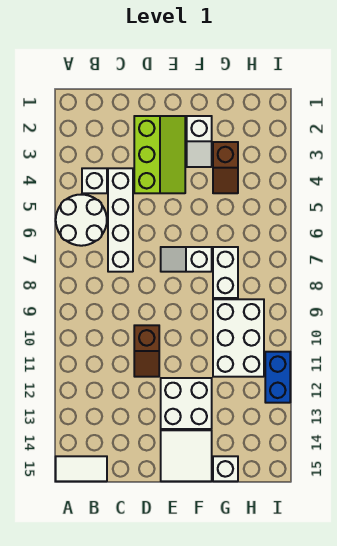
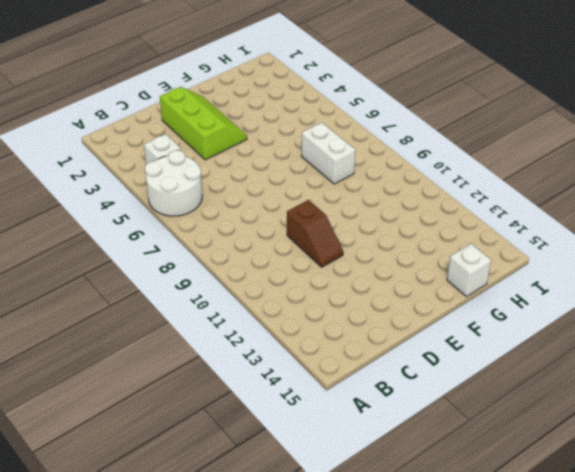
none -> white 1x2 tile [56,456,107,481]
none -> white 1x4 brick [108,168,133,272]
none -> white 1x2 slope [161,247,212,272]

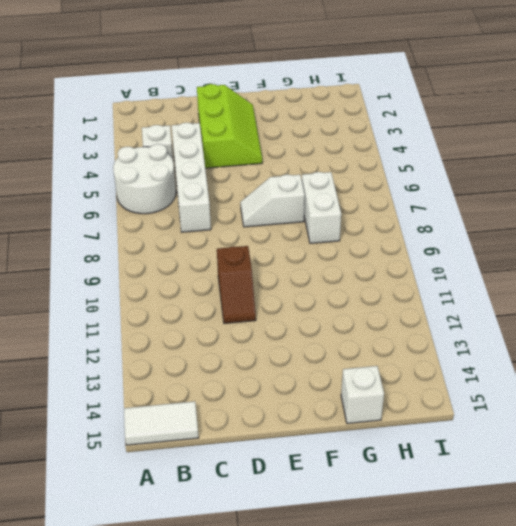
none -> white 2x2 brick [161,378,212,429]
none -> white 2x2 tile [161,430,212,481]
none -> white 1x2 slope [187,116,212,167]

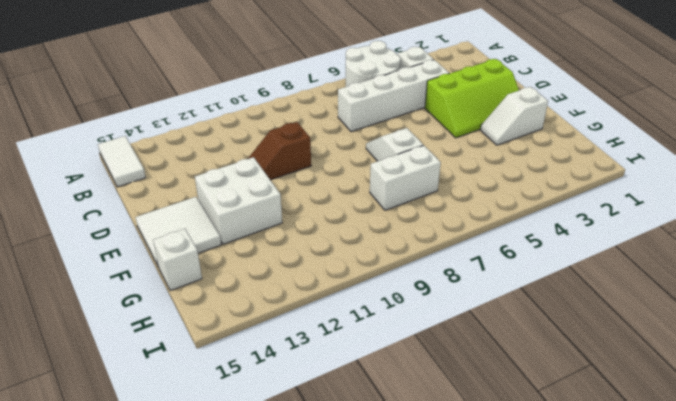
none -> brown 1x2 slope [213,142,238,193]
none -> white 2x3 brick [213,299,264,377]
none -> blue 1x2 brick [265,352,290,403]

